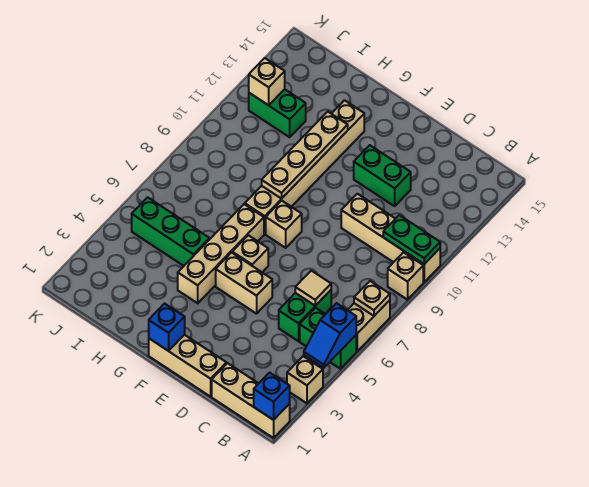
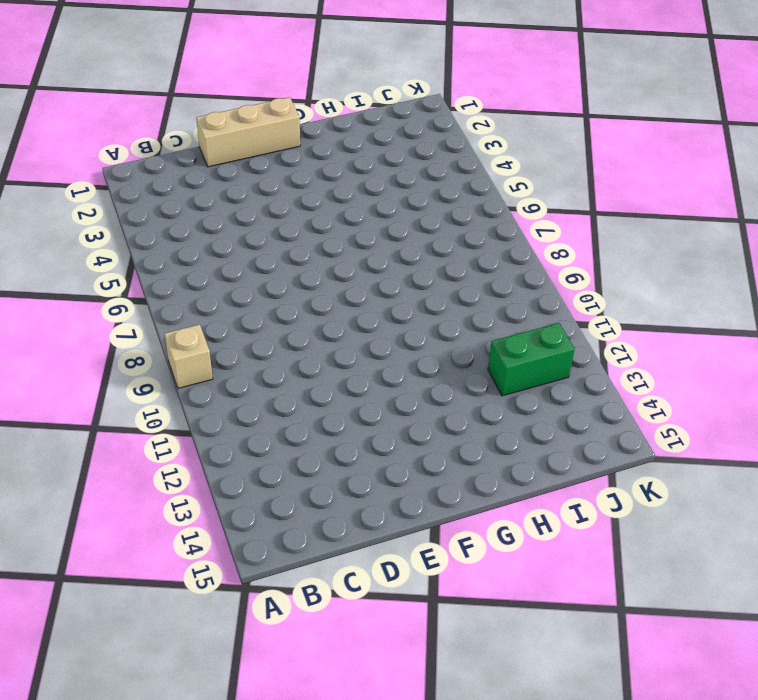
none -> tan 1x3 brick [212,363,290,438]
none -> tan 1x1 brick [287,356,323,403]
none -> green 1x2 brick [300,308,356,369]

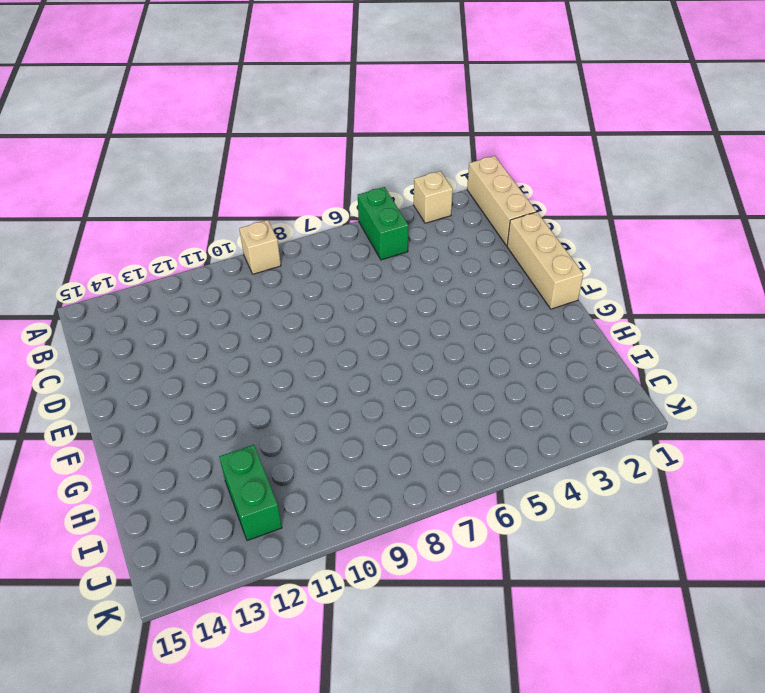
none -> tan 1x2 brick [348,300,390,351]
none -> tan 1x4 brick [341,194,440,282]
none -> green 1x2 brick [279,290,331,341]

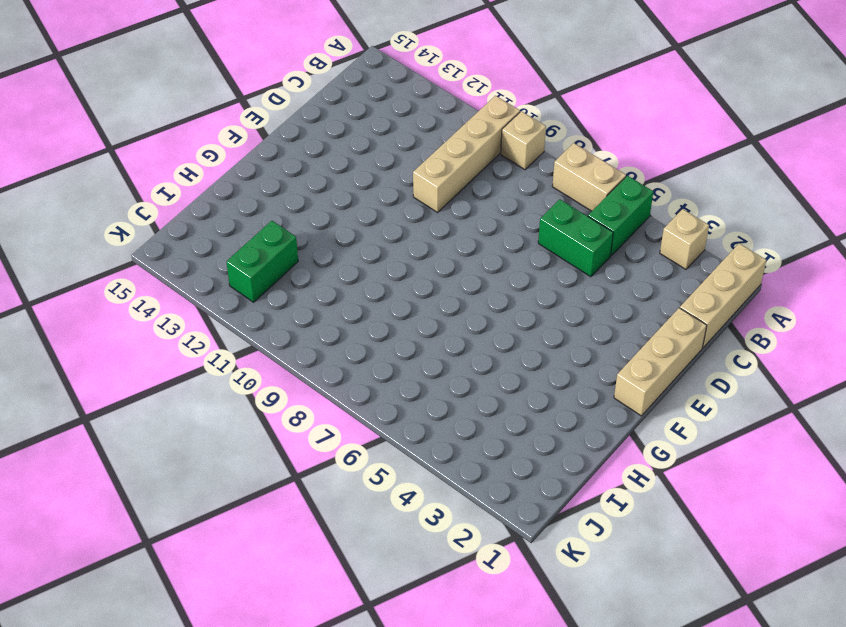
none -> green 1x2 brick [354,145,411,206]
none -> tan 1x2 brick [216,253,272,314]
none -> tan 1x1 brick [232,235,268,272]

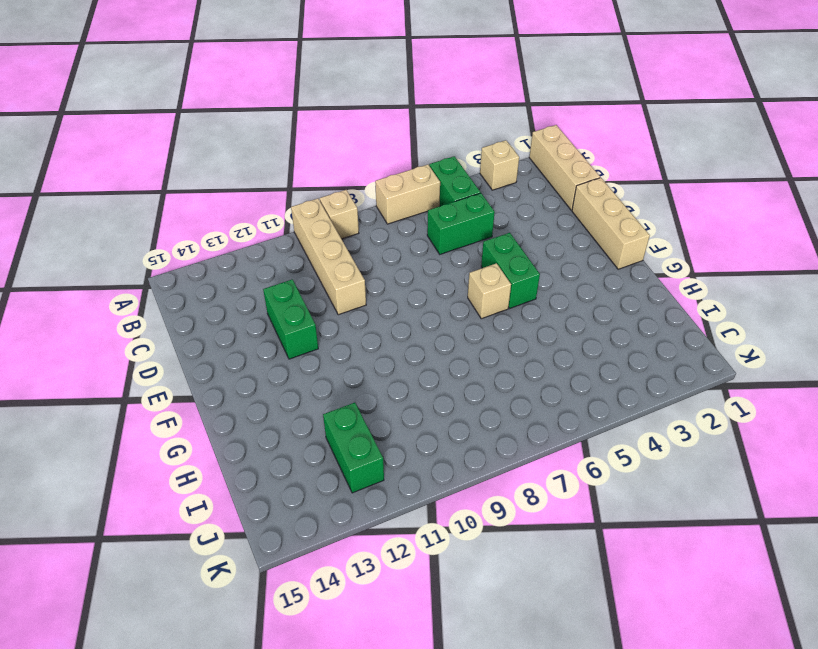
green 1x2 brick [481,233,540,308] -> tan 1x2 brick [216,253,272,314]
none -> tan 1x1 brick [266,201,302,248]
none -> tan 1x4 brick [178,204,264,303]
none -> tan 1x6 brick [245,100,364,234]

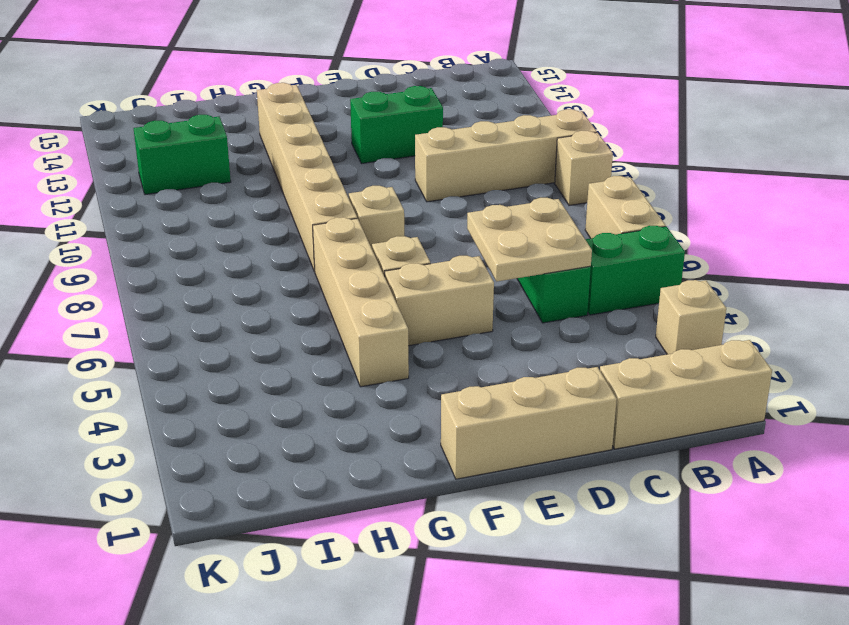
tan 2x2 plate [467,198,592,282] -> tan 1x1 tile [295,271,331,306]
none -> green 1x3 brick [132,197,210,266]
none -> blue 1x1 brick [254,373,290,420]
none -> blue 1x2 slope [304,303,356,368]

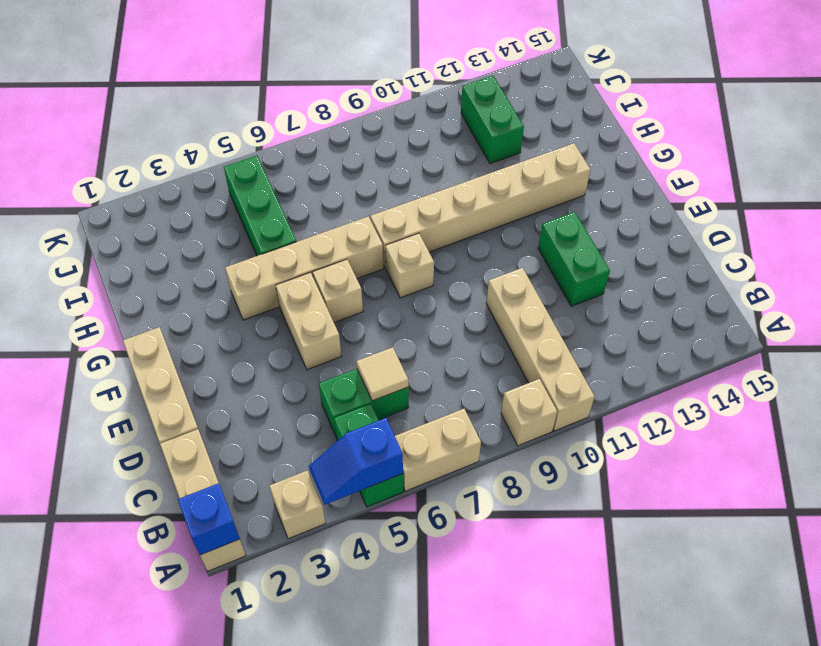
none -> tan 1x1 plate [354,281,390,316]
none -> green 1x2 plate [383,215,440,264]
none -> blue 1x1 brick [149,304,185,351]

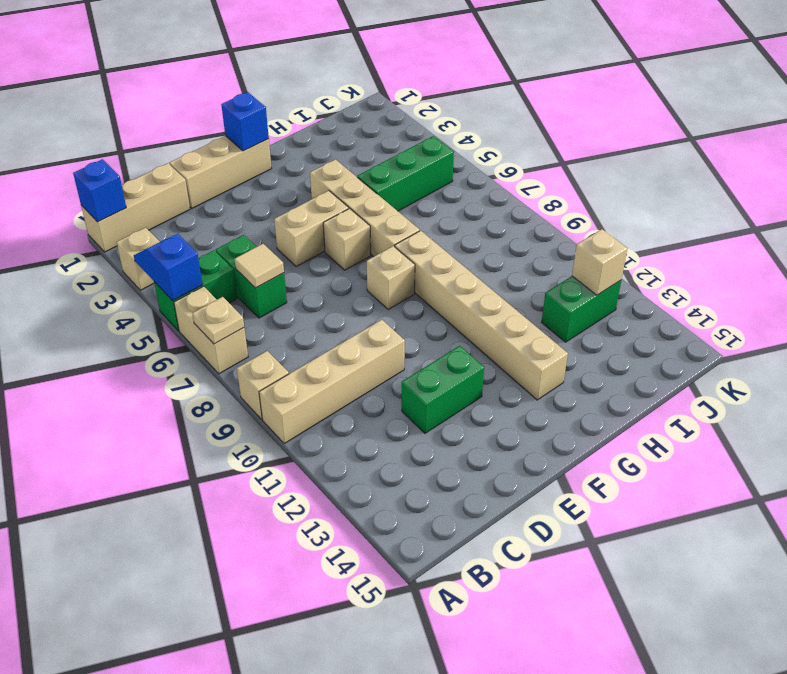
none -> green 1x2 plate [383,215,440,264]
none -> tan 1x4 plate [262,112,348,199]

